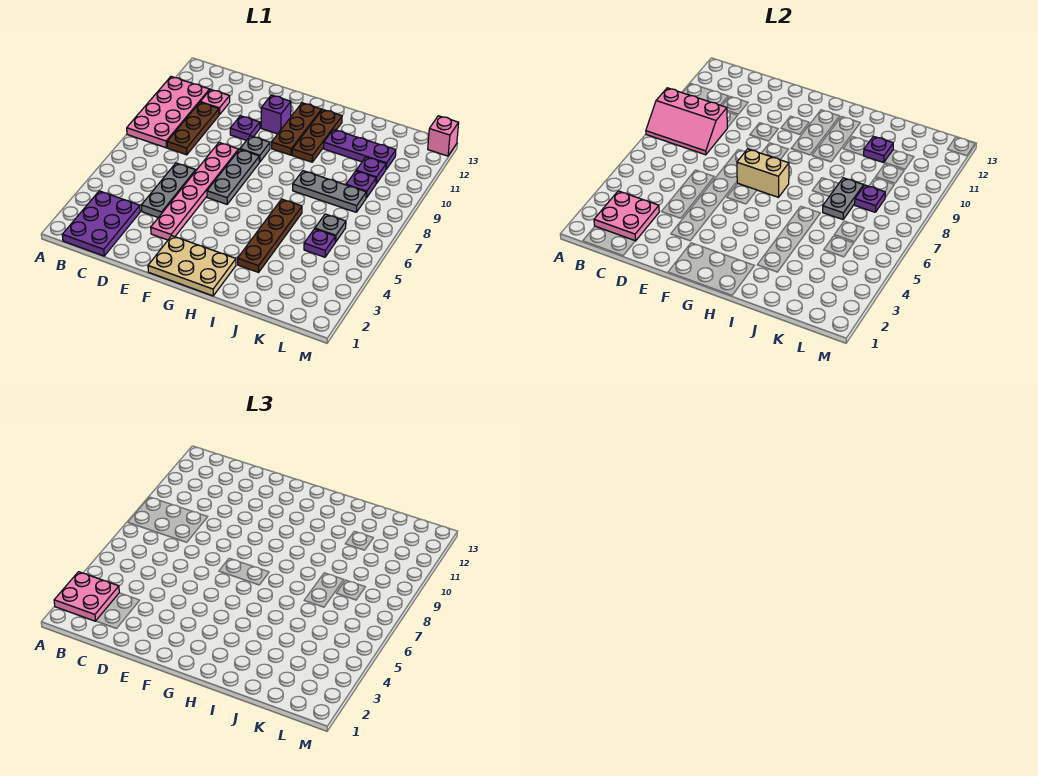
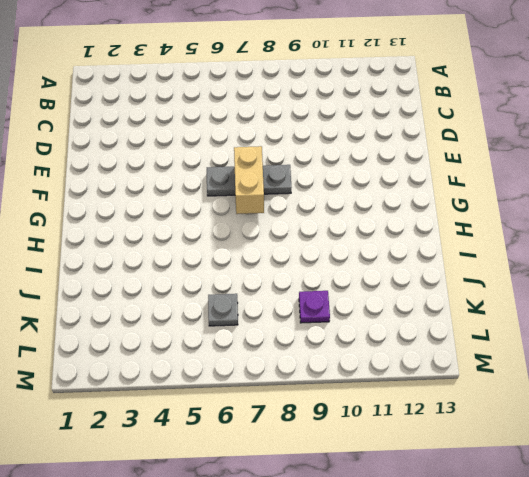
none -> pink 2x4 plate [127,77,210,148]
none -> purple 2x3 plate [62,191,140,256]
none -> brown 1x3 plate [167,102,219,155]

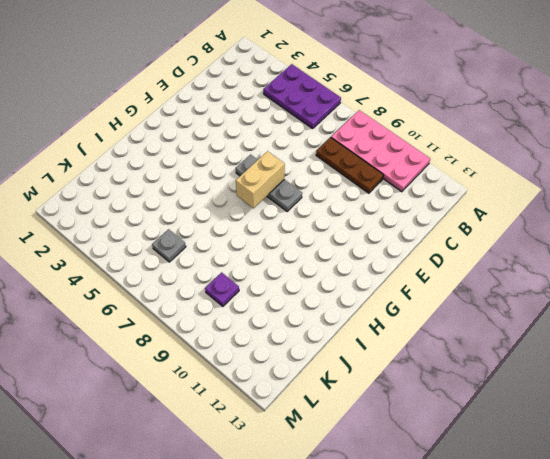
purple 2x3 plate [263,64,341,129] -> purple 2x3 plate moved to [62,191,140,256]
none -> pink 1x1 plate [201,89,230,115]
none -> grey 1x3 plate [142,163,196,218]
none -> pink 1x6 plate [151,143,239,240]

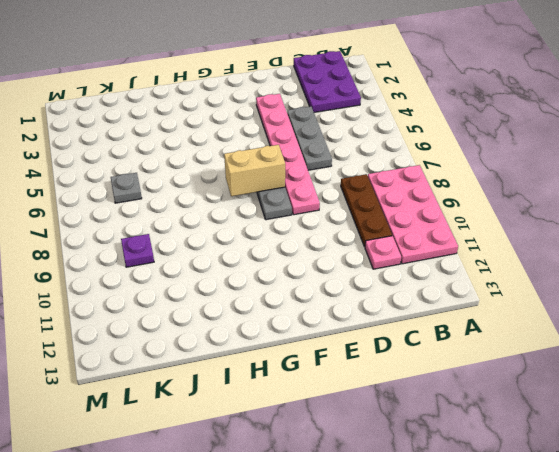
none -> purple 1x1 plate [230,116,260,140]
none -> tan 2x3 plate [148,236,236,296]
none -> grey 1x1 plate [240,136,270,162]

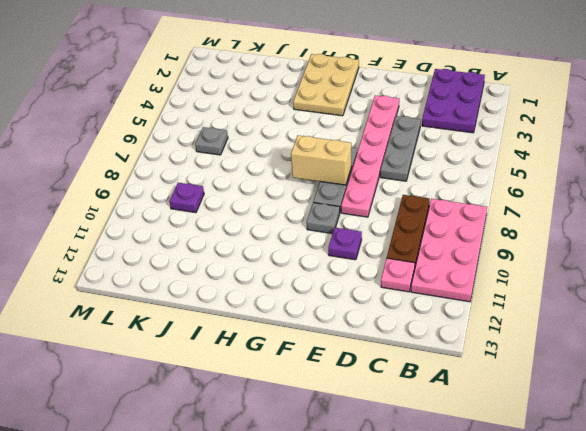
tan 2x3 plate [293,54,359,116] -> tan 2x3 plate turned to [148,236,236,296]
none -> purple 1x1 brick [261,95,291,134]
none -> brown 1x3 plate [272,103,321,155]
none -> brown 1x3 plate [292,110,342,162]

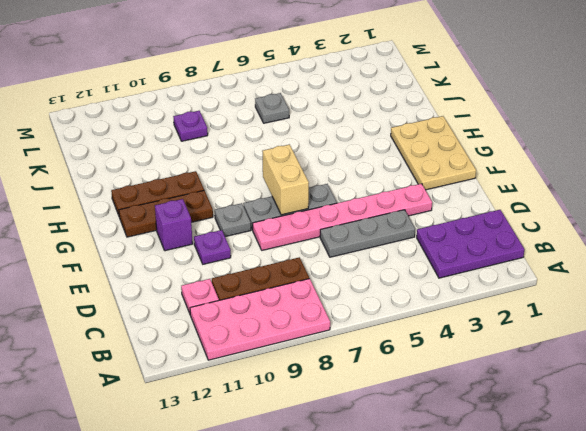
none -> brown 1x4 plate [238,199,302,272]
none -> grey 1x3 plate [293,171,366,212]
none -> purple 1x3 plate [324,130,396,169]

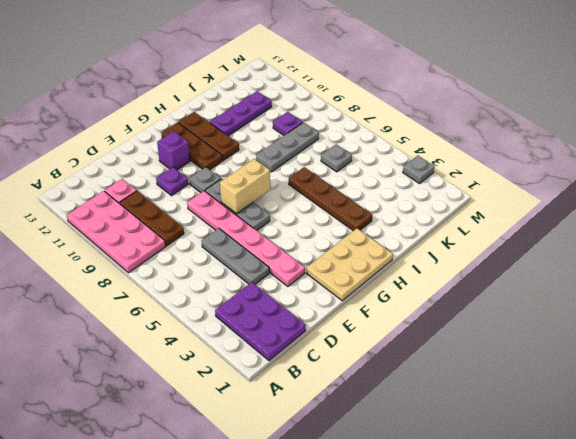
grey 1x1 plate [403,156,434,184] -> none
none -> purple 1x1 plate [304,229,335,257]
none -> purple 1x1 plate [356,157,386,183]
none -> pink 1x1 brick [428,116,459,156]

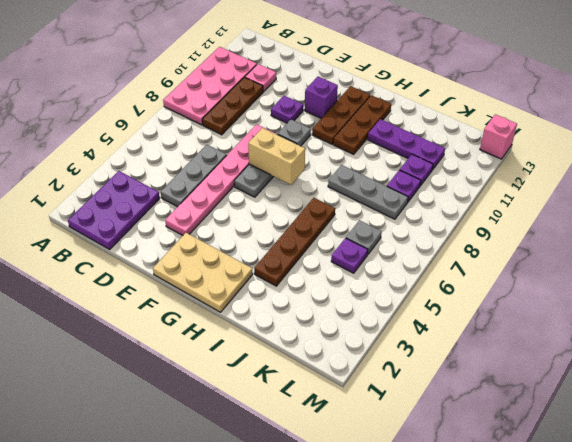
none -> pink 2x3 slope [646,88,727,155]
none -> pink 2x2 plate [594,191,659,241]
none -> grey 1x2 plate [823,178,864,220]

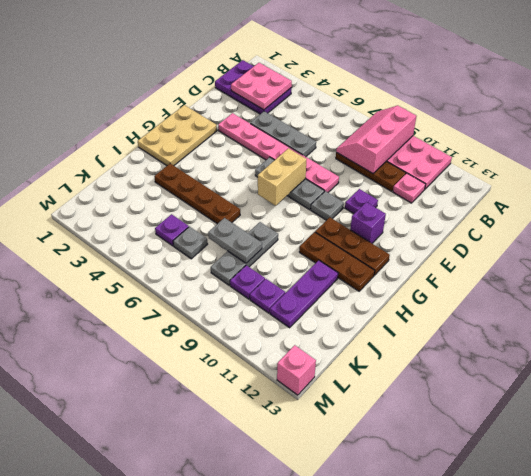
none -> purple 1x1 plate [864,136,893,163]
none -> purple 1x1 plate [855,185,885,212]
none -> pink 2x2 plate [54,572,119,621]

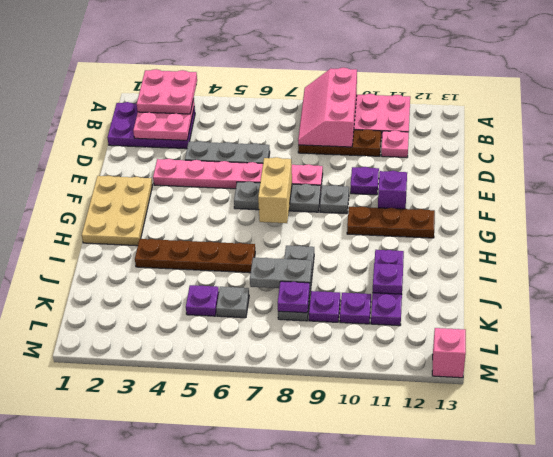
none -> brown 1x3 plate [292,110,342,162]

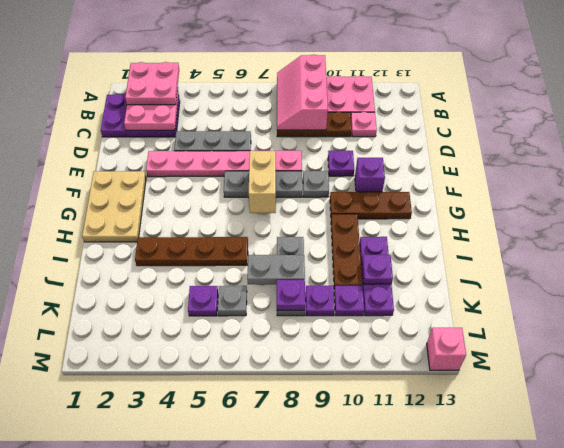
brown 1x3 plate [331,214,362,289] -> brown 1x3 plate turned to [292,110,342,162]

